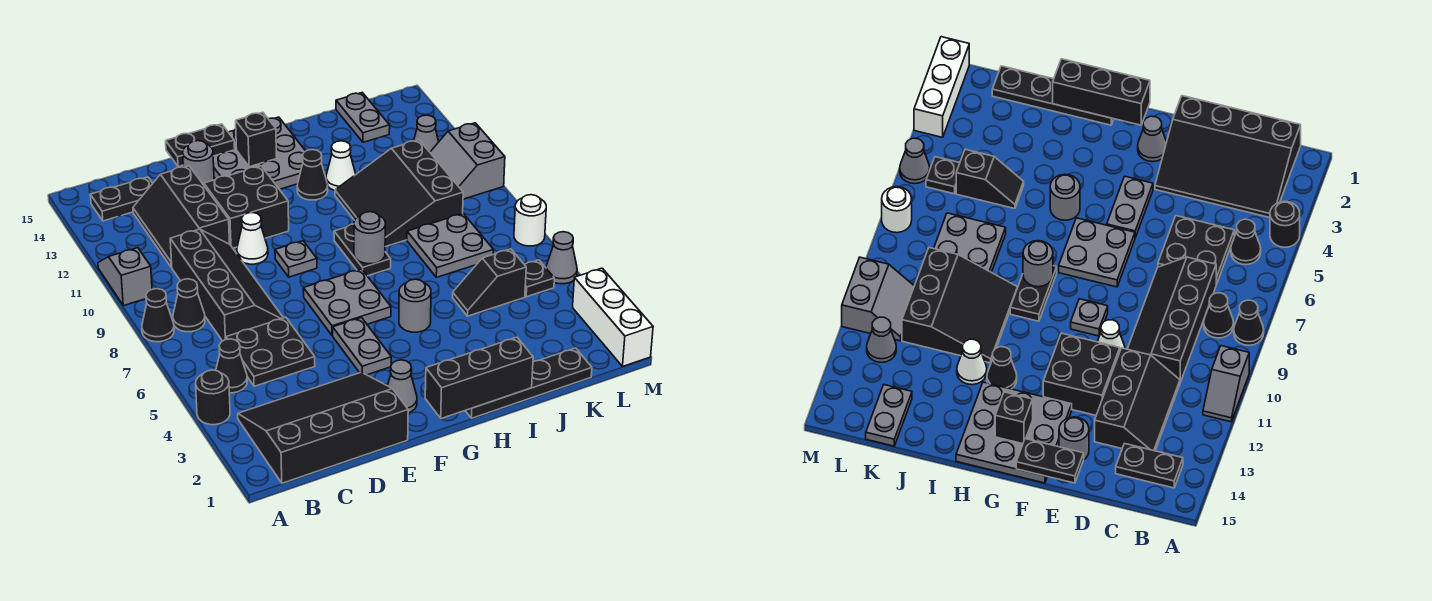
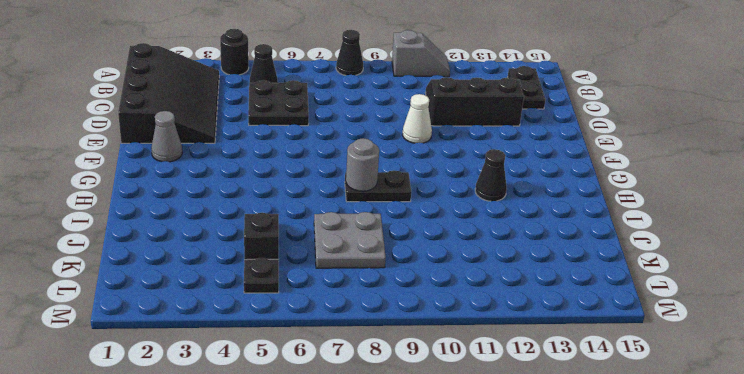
none -> black 1x1 cone [173,279,205,332]
none -> black 2x4 slope [170,229,283,341]
none -> black 2x2 brick [204,166,289,248]
none -> grey 1x1 round brick [183,141,214,185]

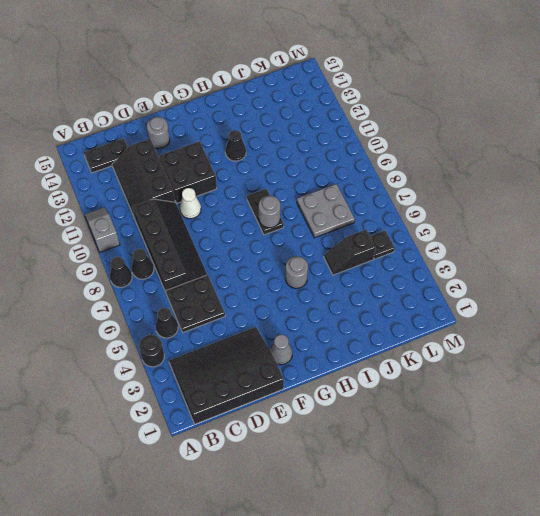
none -> grey 1x2 plate [333,318,391,375]
none -> grey 2x2 plate [303,269,391,336]
none -> grey 1x1 plate [275,241,317,277]
none -> grey 3x3 plate [213,117,305,189]

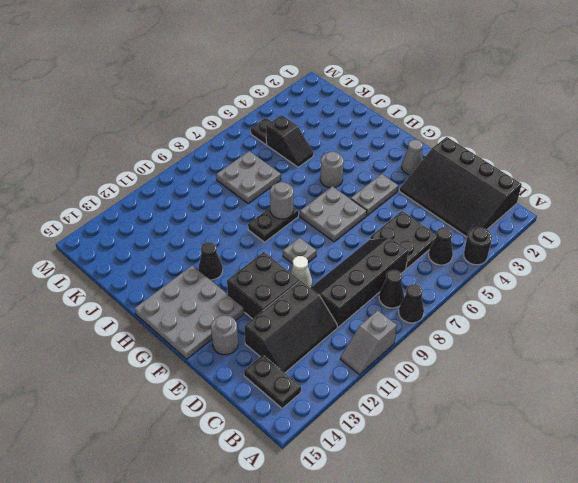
none -> black 1x4 plate [465,348,592,418]
none -> black 3x3 slope [335,140,463,247]
none -> white 1x1 cone [326,141,356,190]
none -> grey 1x2 plate [336,93,390,142]

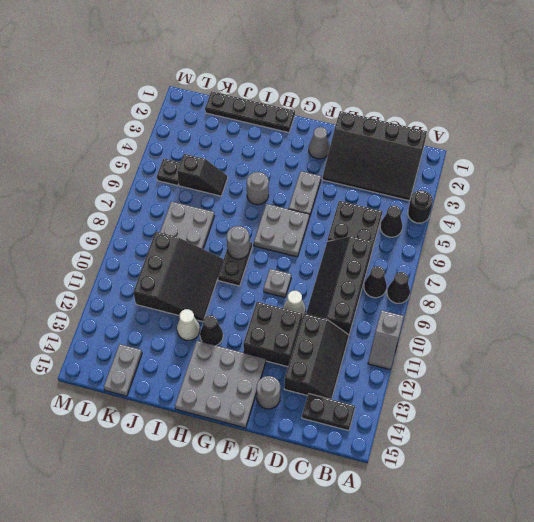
none -> grey 2x2 slope [430,123,505,199]
none -> grey 1x1 cone [414,115,439,152]
none -> white 1x3 brick [573,268,653,366]
none -> grey 1x1 cone [546,232,577,284]

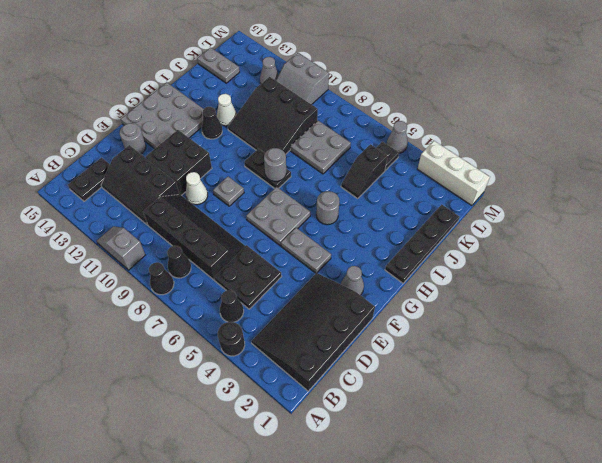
none -> white 1x1 round brick [514,195,546,246]
none -> black 1x2 plate [166,124,235,167]
none -> black 1x3 brick [425,337,533,419]
none -> black 1x1 brick [236,112,277,167]

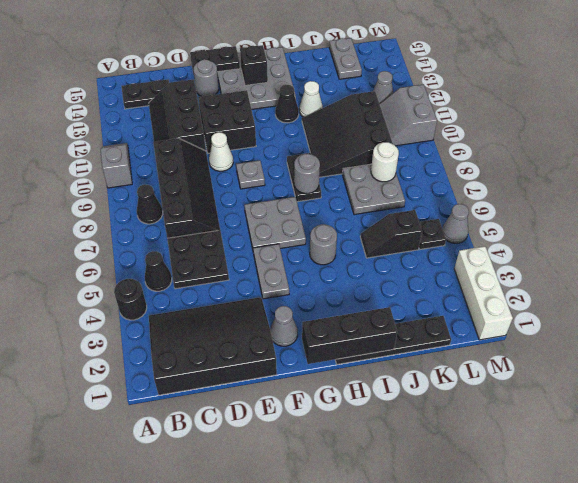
white 1x1 round brick [371,142,399,182] -> white 1x1 round brick moved to [514,195,546,246]
none -> black 1x1 cone [142,289,174,342]

